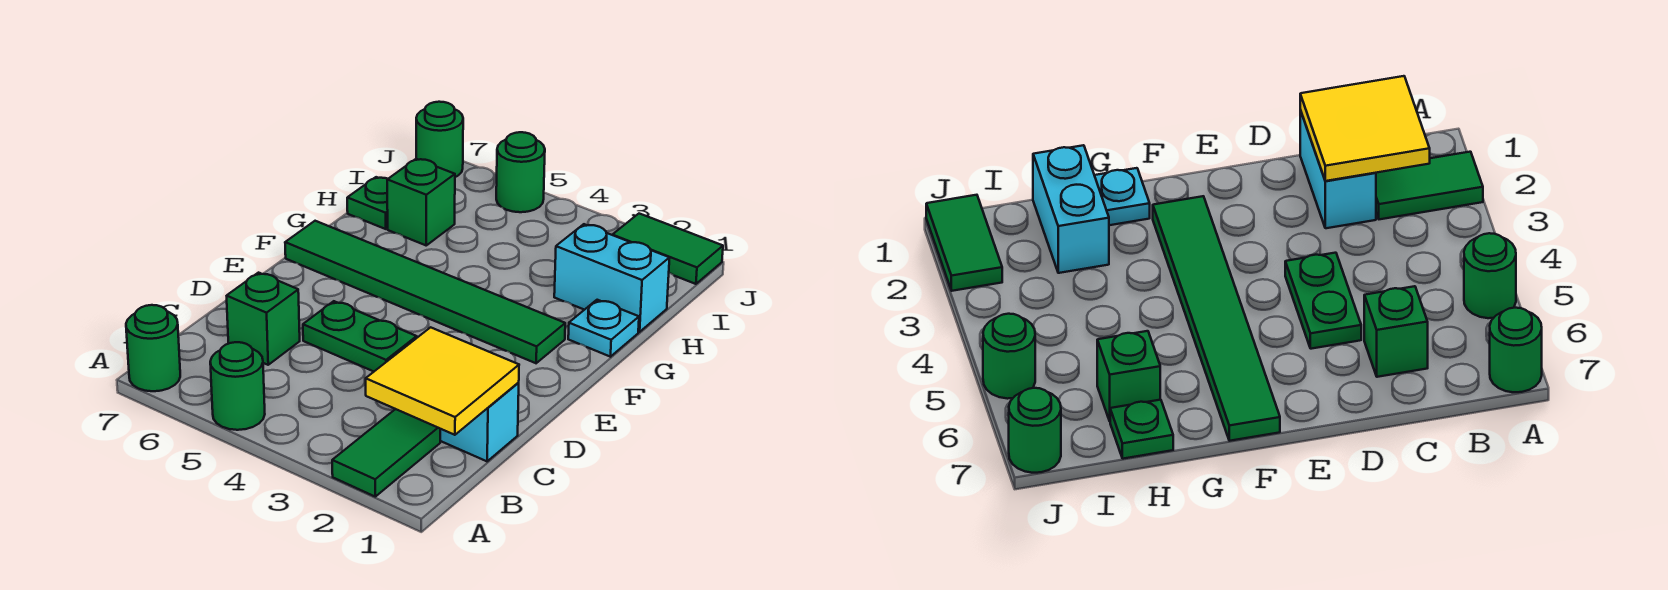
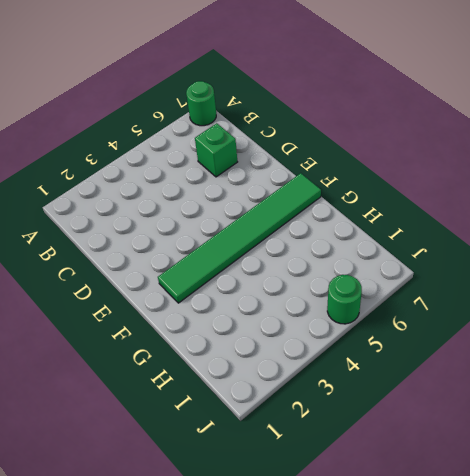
none -> green 1x2 tile [332,409,440,497]
none -> green 1x1 round brick [210,342,265,430]
none -> cyan 1x2 brick [440,383,519,461]

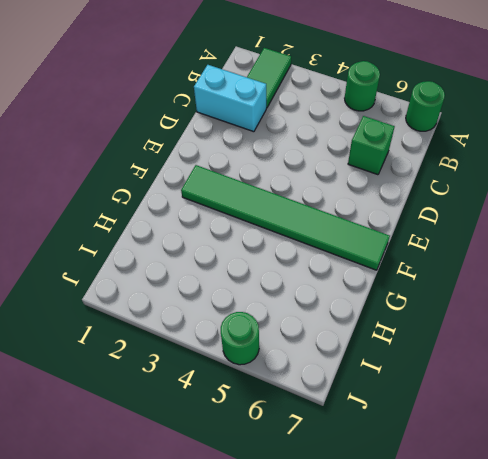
none -> green 1x2 plate [303,301,417,371]
none -> cyan 1x1 plate [568,300,639,357]
none -> cyan 1x2 brick [554,224,670,332]

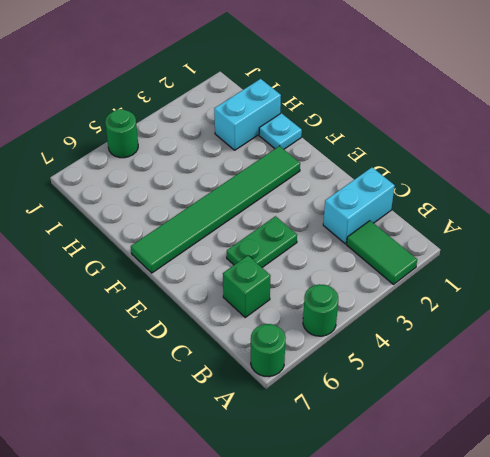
none -> green 1x1 brick [387,159,455,245]
none -> green 1x1 plate [347,177,388,229]
none -> green 1x2 tile [613,214,723,284]

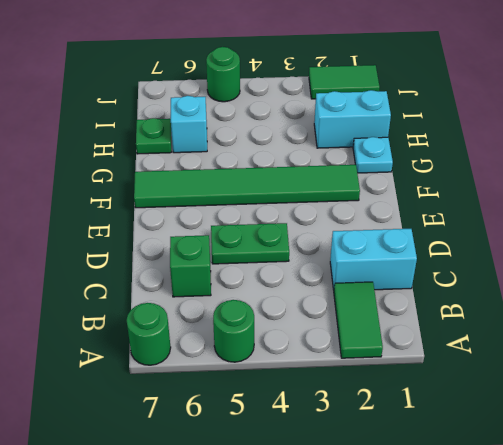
cyan 1x1 brick [171,96,207,153] -> green 1x1 brick [387,159,455,245]
none -> green 1x1 round brick [416,102,463,177]
none -> yellow 2x2 tile [366,327,519,435]

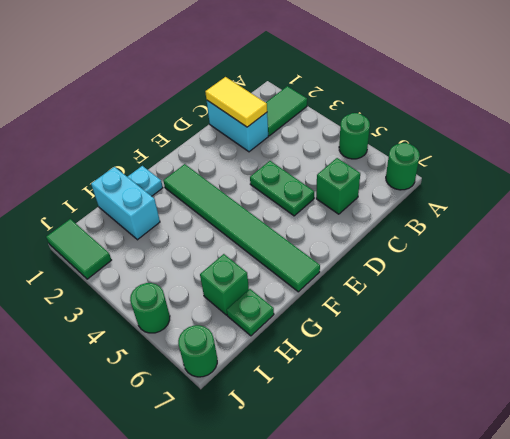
yellow 1x2 tile [205,77,267,127] -> yellow 2x2 tile [366,327,519,435]

